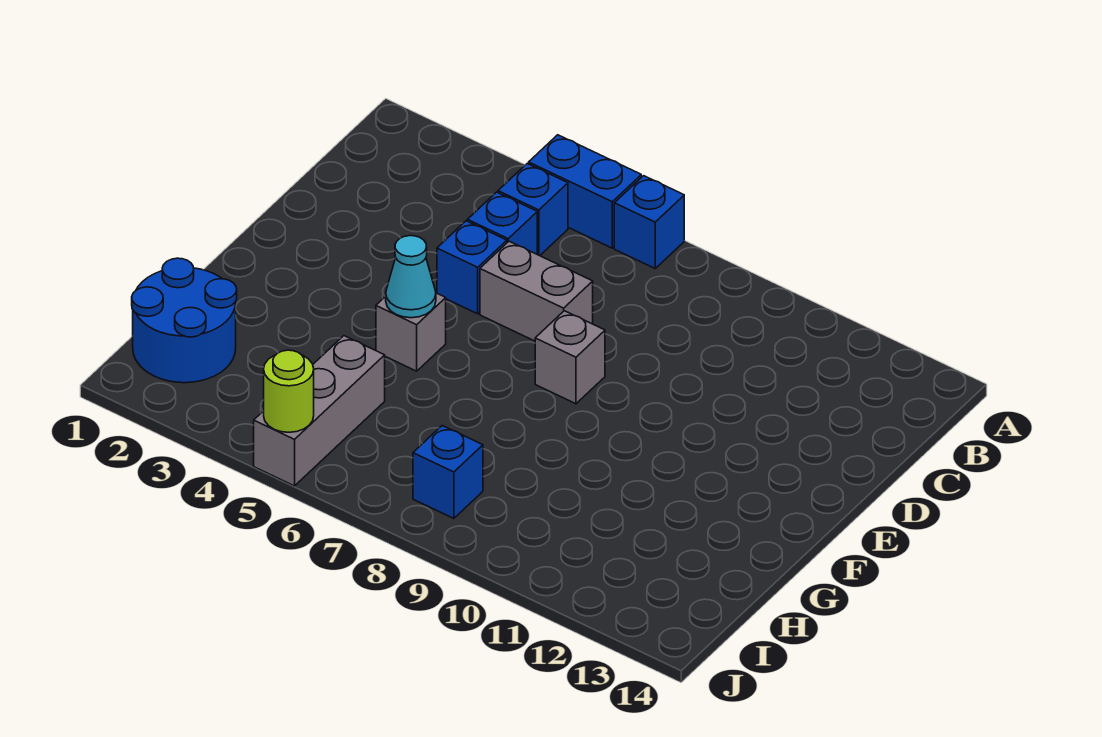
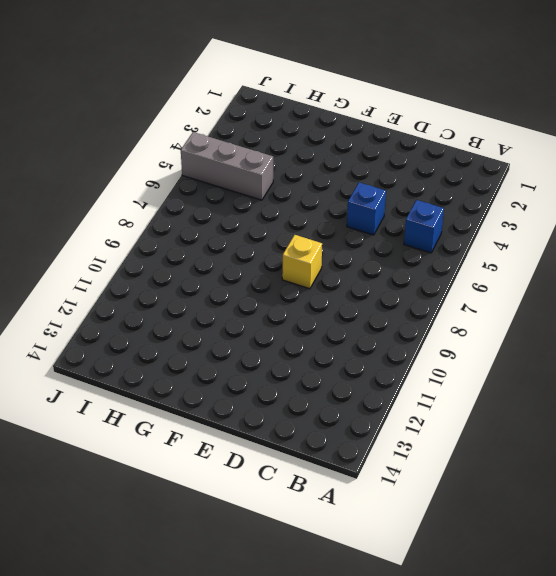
yellow 1x1 brick [282,235,322,289] -> grey 1x1 brick [535,311,605,404]
none -> blue 1x2 brick [529,135,641,248]
none -> blue 1x1 brick [614,176,684,268]
none -> blue 1x1 brick [467,192,537,254]

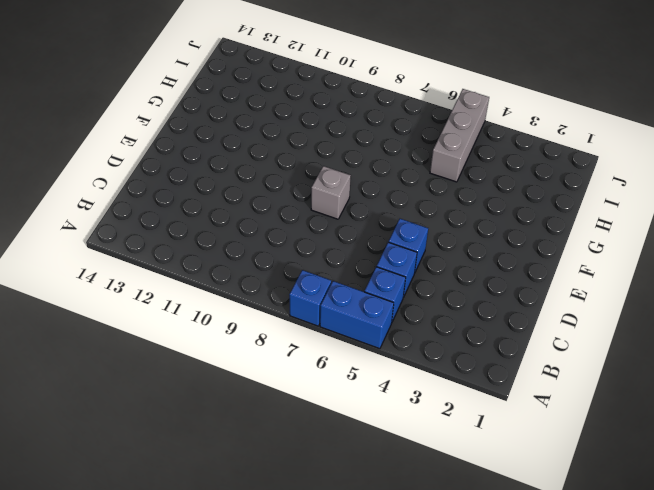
none -> grey 1x2 brick [480,241,593,341]
none -> grey 1x1 brick [376,293,446,371]
none -> blue 2x2 round brick [132,258,237,383]

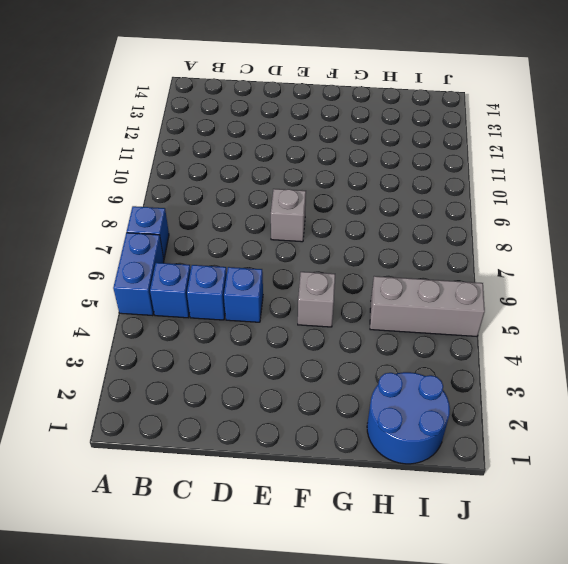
none -> grey 1x2 brick [480,241,593,341]
none -> blue 1x1 brick [413,426,483,519]
none -> cyan 1x1 cone [386,236,436,318]

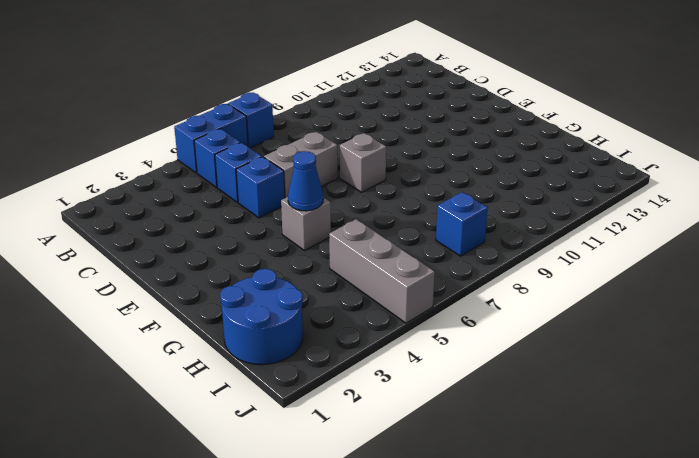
blue 1x1 cone [288,151,323,211] -> cyan 1x1 cone [386,236,436,318]
none -> lime 1x1 round brick [264,350,314,432]

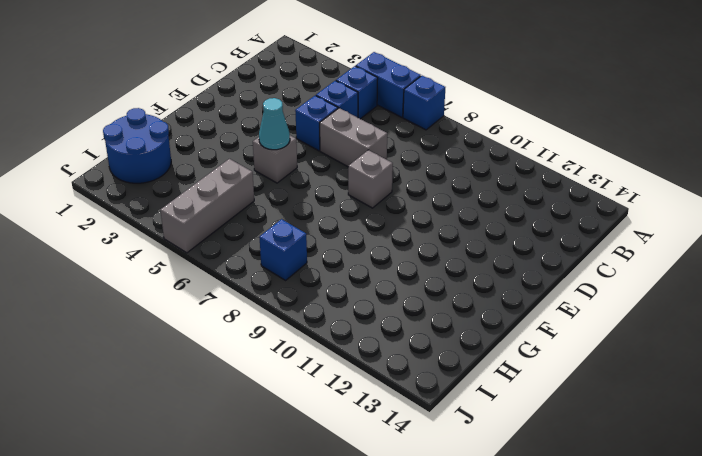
none -> lime 1x1 round brick [264,350,314,432]

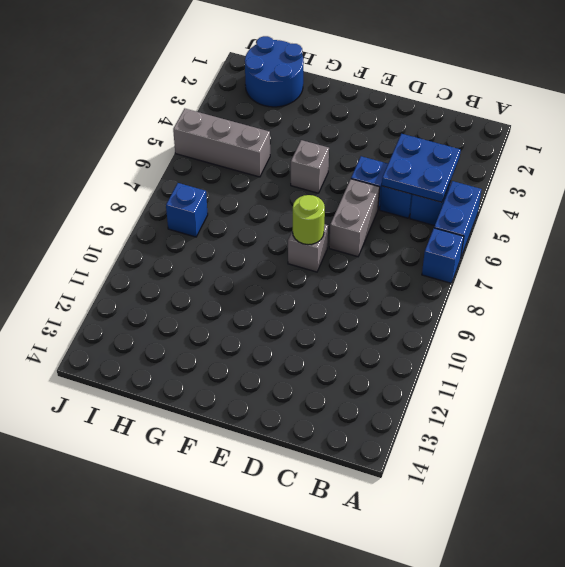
blue 2x2 plate [382,134,461,202] -> none
lime 1x1 round brick [293,195,325,245] -> lime 1x1 round brick moved to [264,350,314,432]
none -> cyan 1x1 cone [386,236,436,318]

